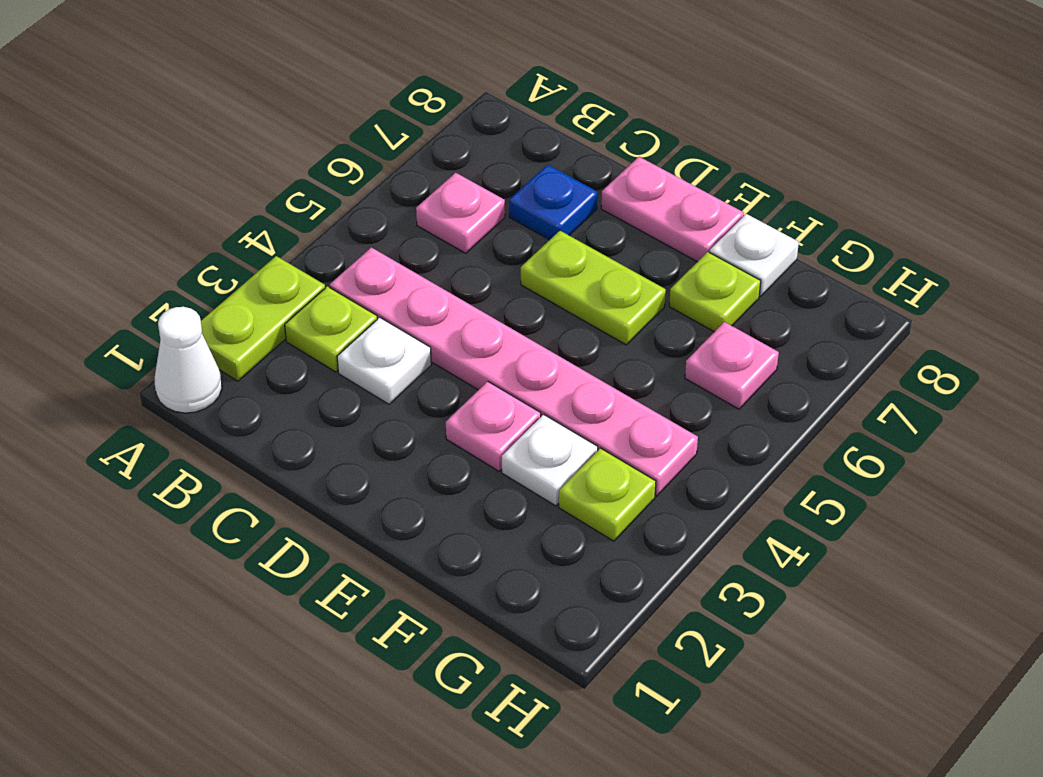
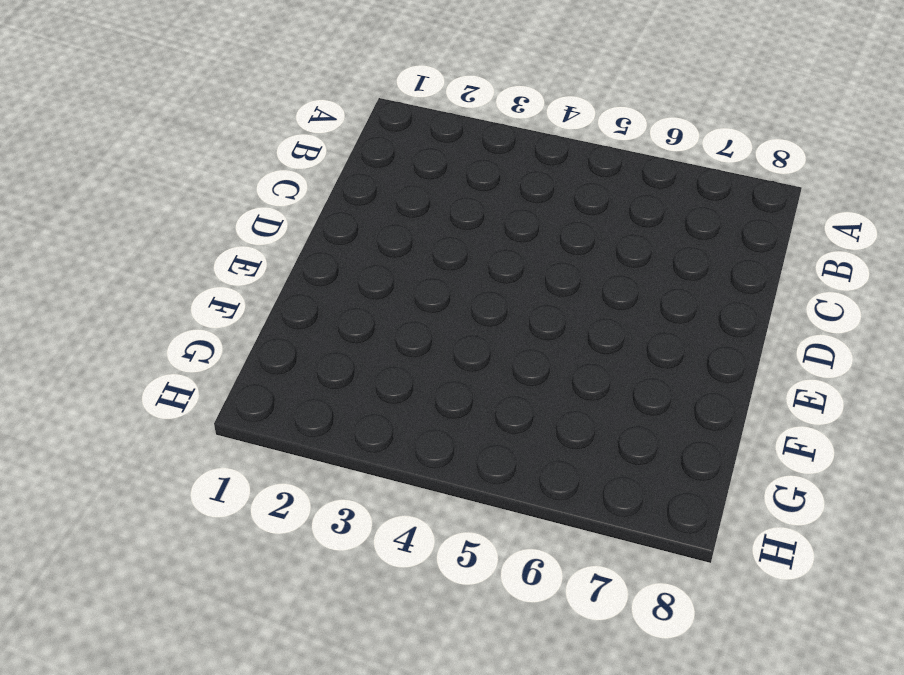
none -> white 1x1 cone [155,307,222,413]
none -> lime 1x2 plate [201,256,325,381]
none -> lime 1x1 plate [285,286,377,372]

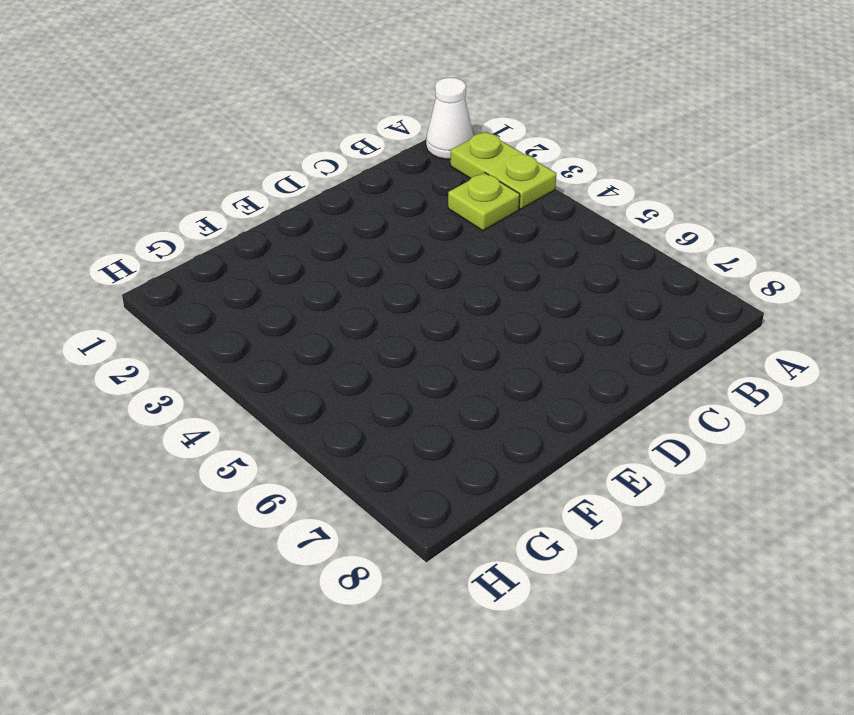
none -> pink 1x6 plate [330,247,698,496]
none -> pink 1x1 plate [416,173,505,253]
none -> white 1x1 plate [337,317,431,404]

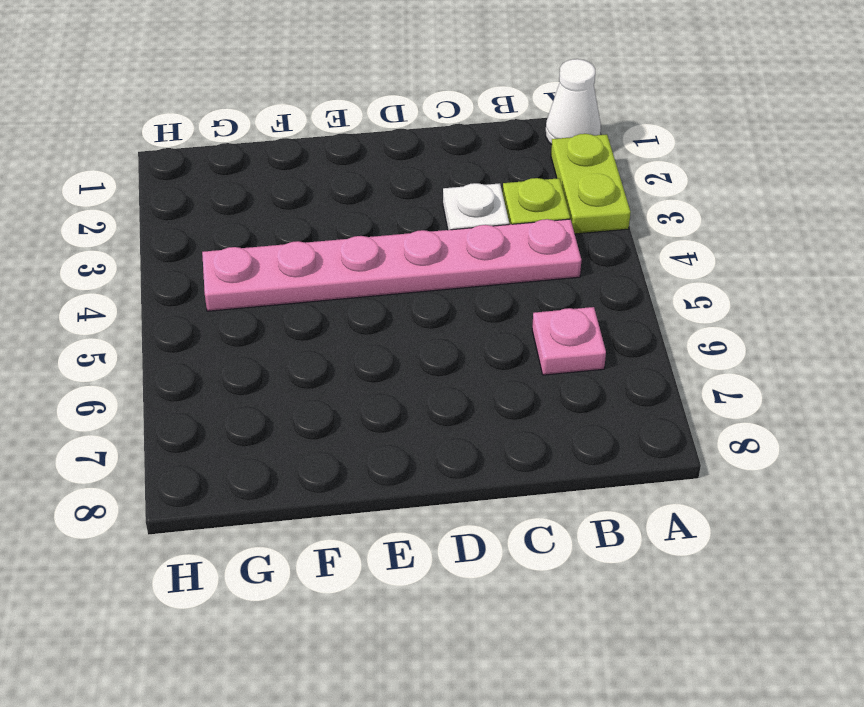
none -> blue 1x1 plate [509,165,597,240]
none -> lime 1x2 plate [521,231,666,345]
none -> pink 1x2 plate [601,157,744,262]

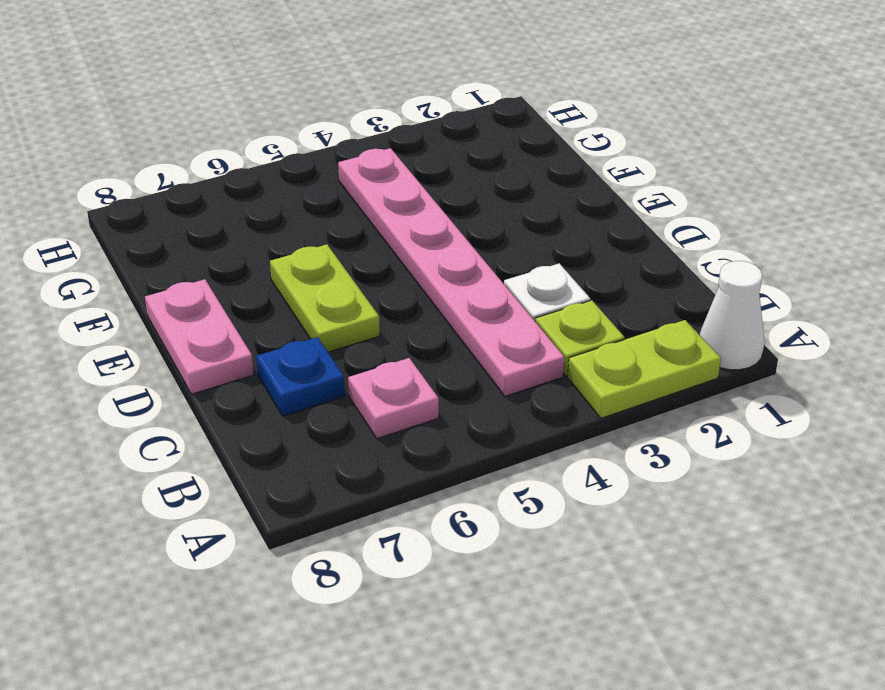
none -> pink 1x1 plate [446,381,541,471]
none -> white 1x1 plate [502,414,598,506]
none -> lime 1x1 plate [669,252,761,332]

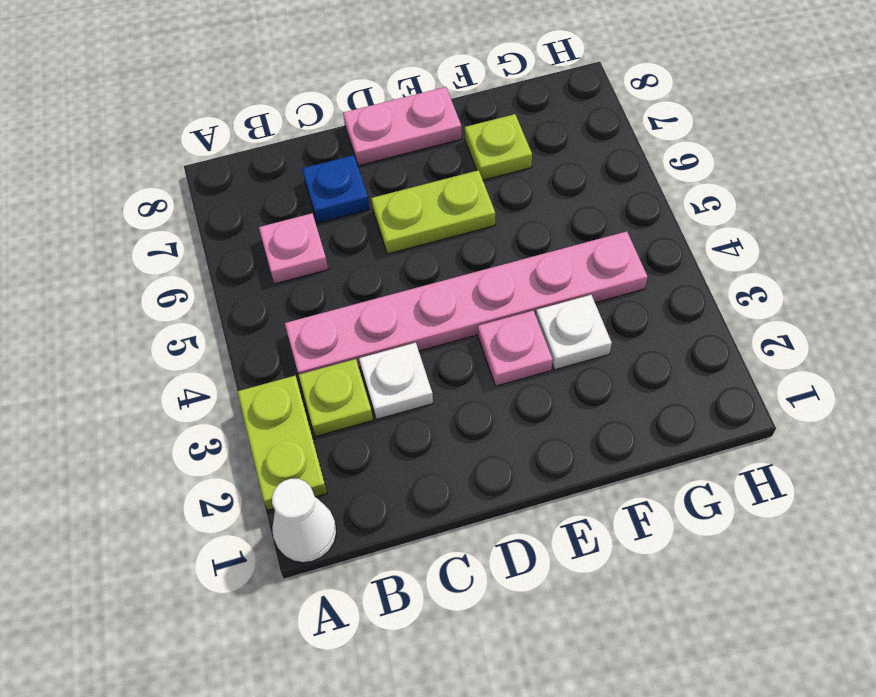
none -> white 1x1 plate [710,214,799,296]
none -> lime 1x1 plate [559,448,656,541]
none -> pink 1x1 plate [685,322,779,409]

